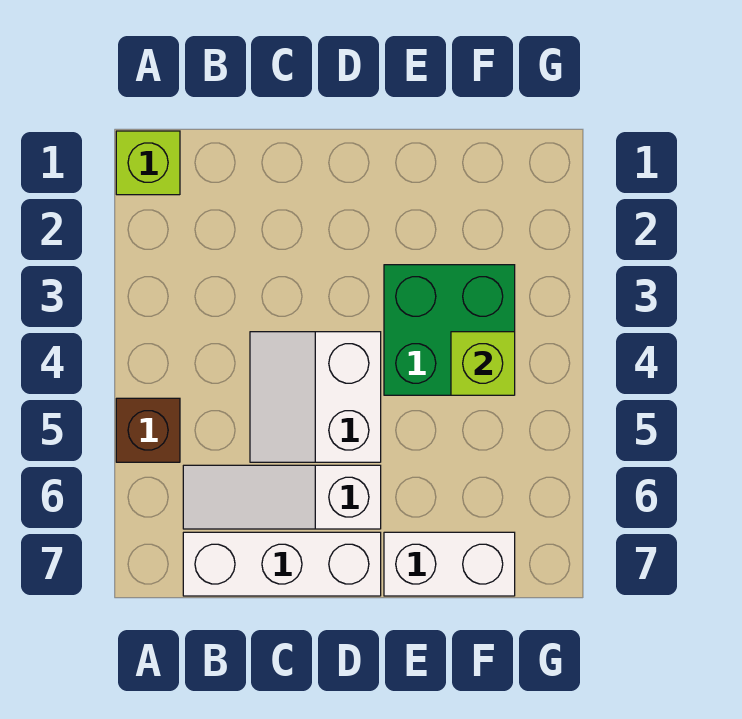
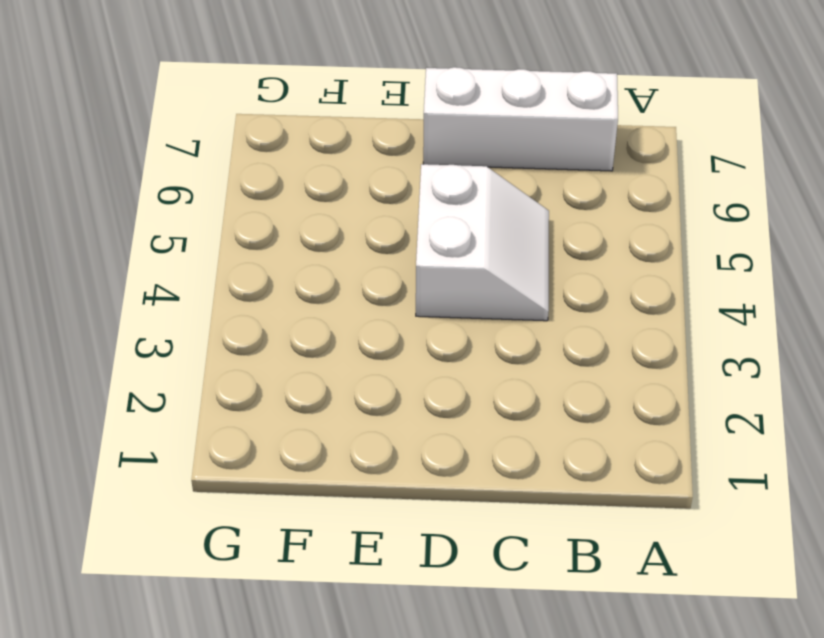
none -> lime 1x1 brick [116,131,180,195]
none -> brown 1x1 brick [116,398,180,462]

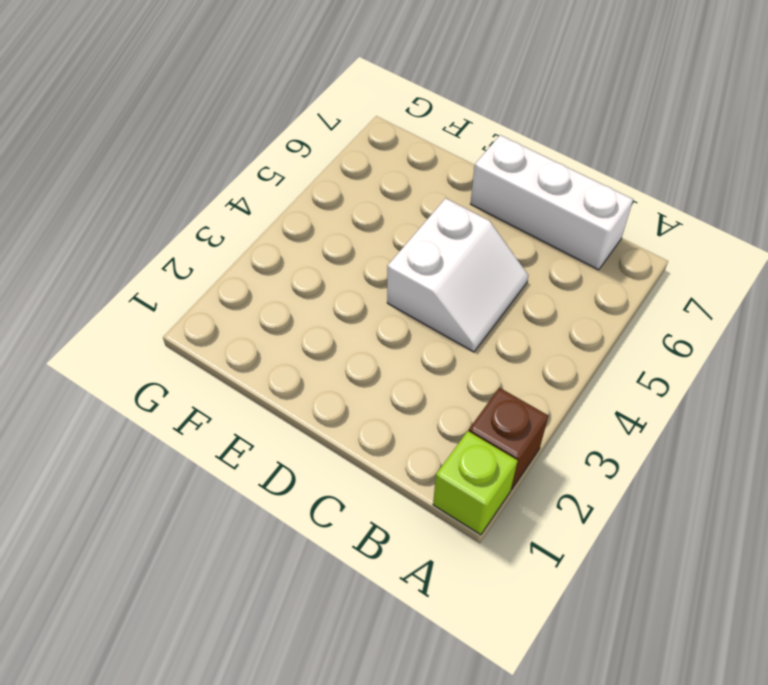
brown 1x1 brick [469,388,548,490] -> brown 1x1 brick moved to [116,398,180,462]
none -> white 1x3 slope [183,465,381,529]
none -> green 2x2 brick [384,265,515,395]

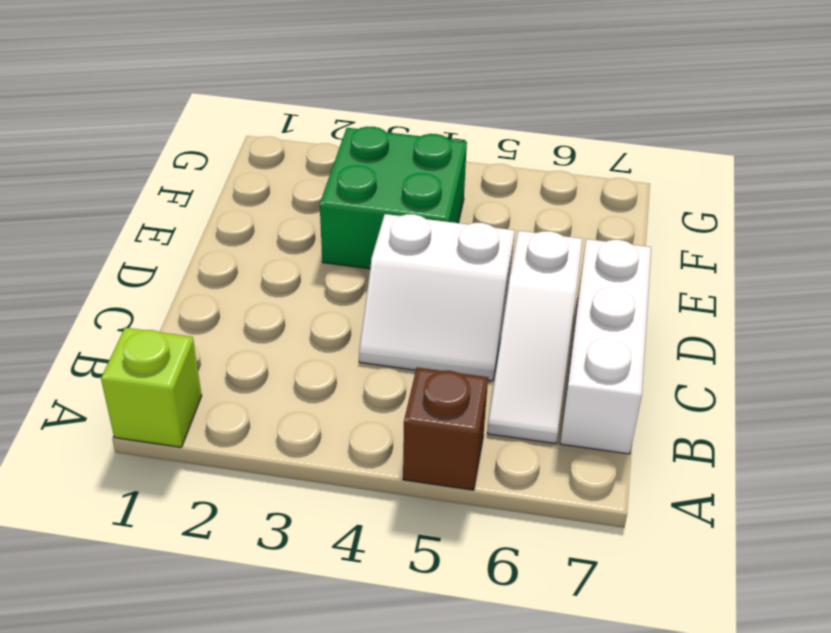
none -> white 1x2 brick [384,532,515,596]
none -> lime 1x1 brick [451,332,515,395]

